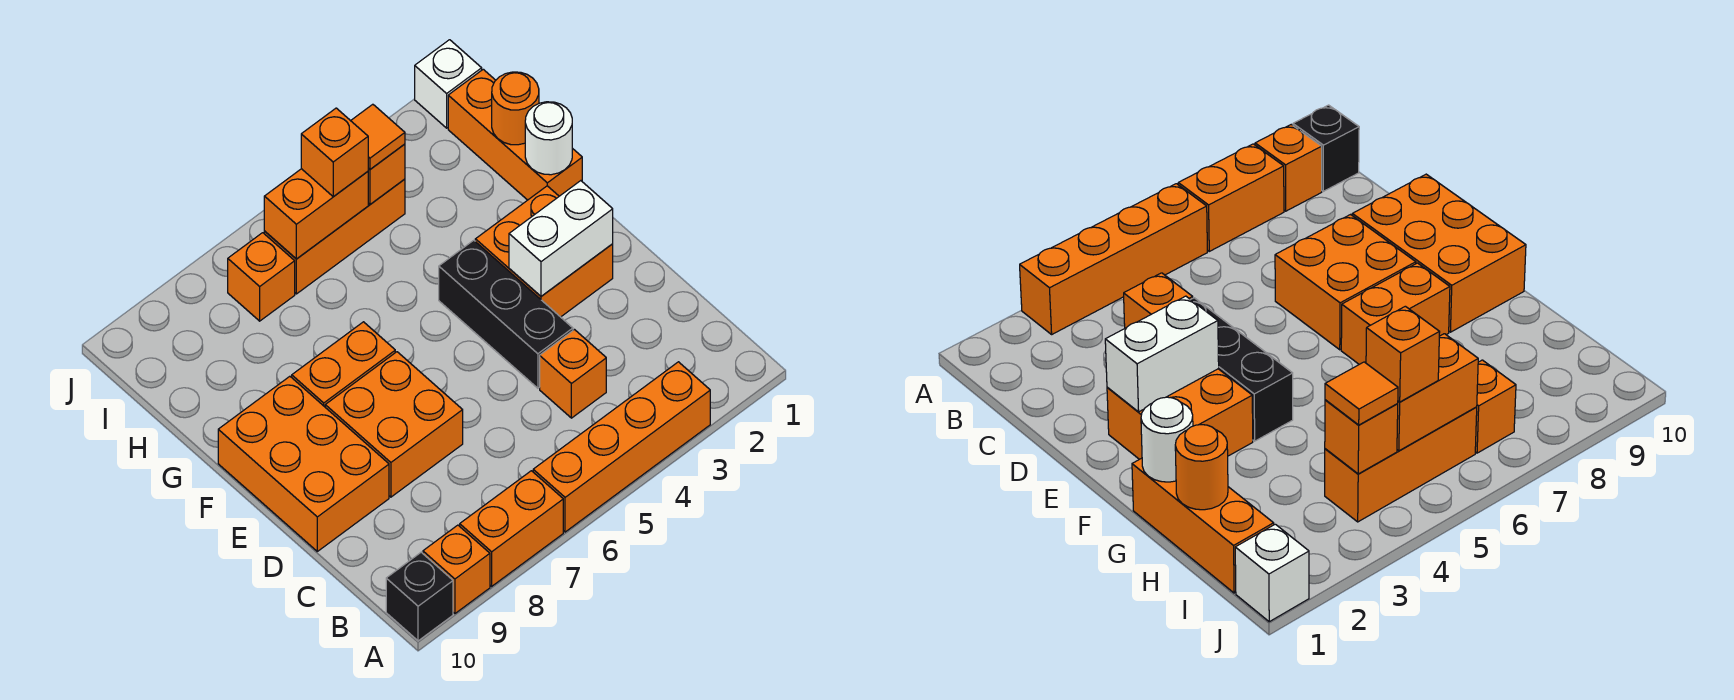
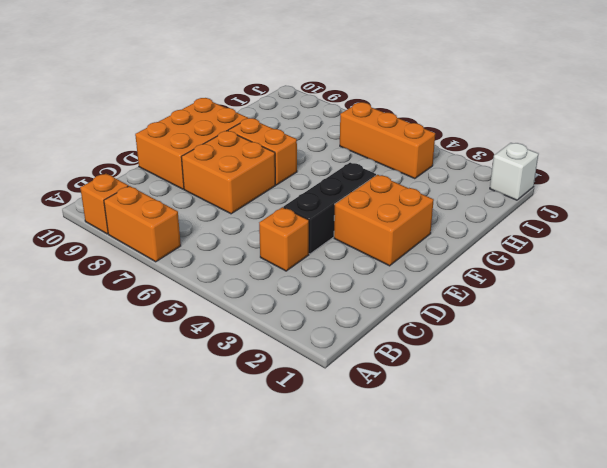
none -> orange 1x4 brick [533,362,710,532]
none -> black 1x1 brick [386,552,453,641]
none -> orange 1x3 brick [448,69,582,200]

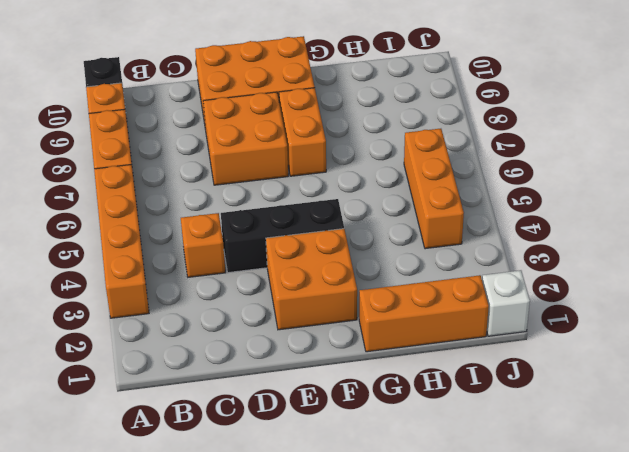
none -> orange 1x1 brick [228,233,295,321]
none -> white 1x2 brick [509,181,613,296]
none -> white 1x1 round brick [525,102,572,175]

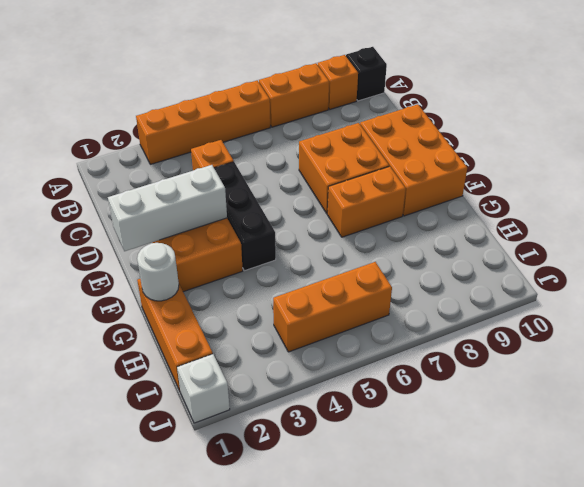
white 1x3 brick [108,165,227,251] -> white 1x2 brick [509,181,613,296]
none -> orange 1x1 brick [228,233,295,321]
none -> orange 1x1 round brick [492,72,539,145]
none -> orange 1x1 brick [368,144,405,204]

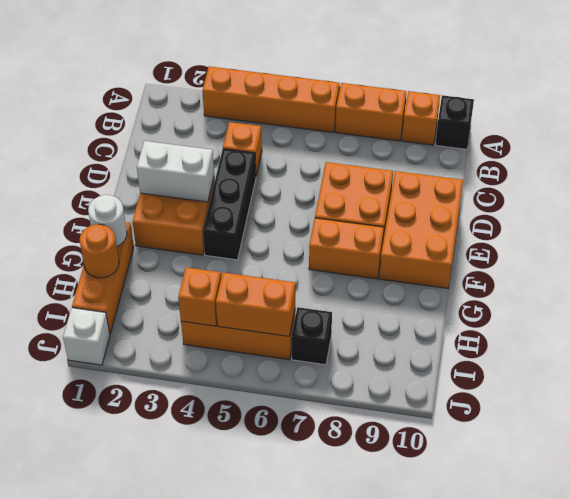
black 1x1 brick [291,307,332,365] -> orange 1x1 brick [228,233,295,321]
none -> orange 1x1 tile [351,104,405,169]
none -> orange 1x1 brick [301,108,368,197]

